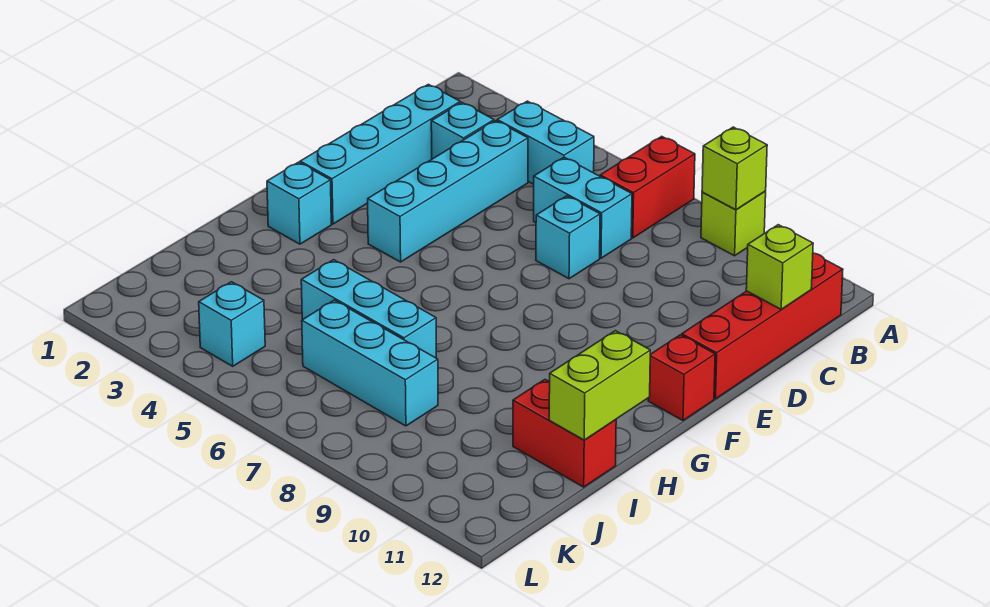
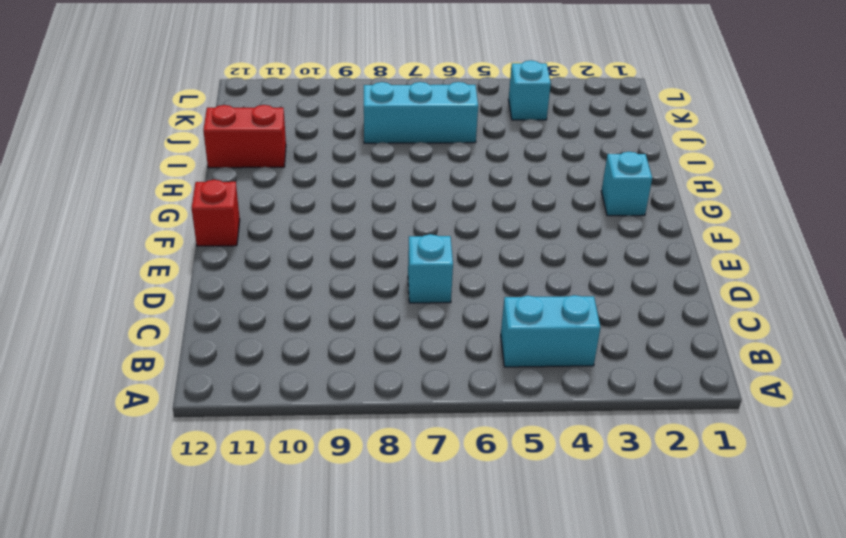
none -> red 1x2 brick [600,136,695,238]
none -> lime 1x1 brick [701,191,766,256]
none -> red 1x4 brick [682,253,843,399]

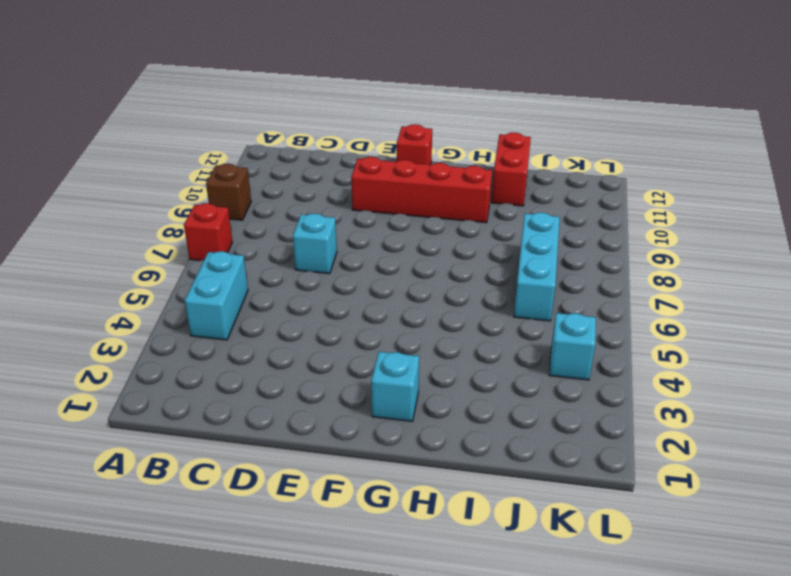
red 1x1 brick [184,203,232,261] -> red 1x2 brick [600,136,695,238]
brown 1x1 brick [206,164,251,220] -> lime 1x1 brick [701,191,766,256]
red 1x4 brick [351,157,492,223] -> red 1x4 brick moved to [682,253,843,399]
none -> cyan 1x4 brick [300,84,460,224]
none -> cyan 1x1 brick [431,102,494,159]
none -> cyan 1x4 brick [368,121,528,262]

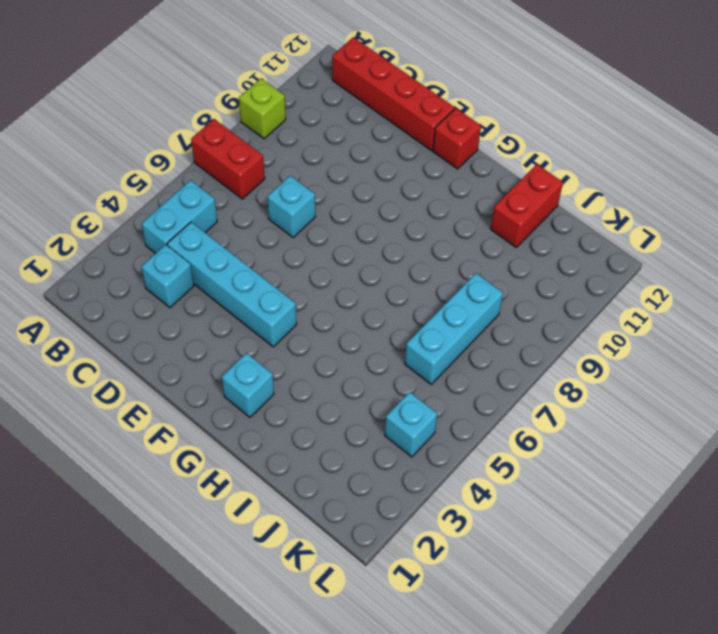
none -> cyan 1x4 brick [300,84,460,224]
none -> cyan 1x2 brick [534,157,632,258]
none -> cyan 1x3 brick [301,260,436,358]

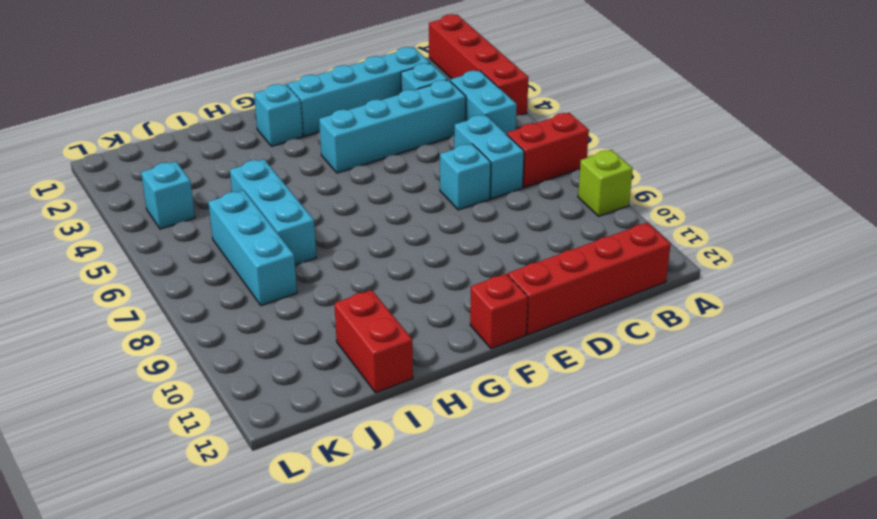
red 1x4 brick [429,14,529,116] -> none
none -> lime 1x1 brick [702,127,767,210]
none -> lime 1x1 brick [746,225,813,309]
none -> lime 1x2 brick [549,331,650,440]

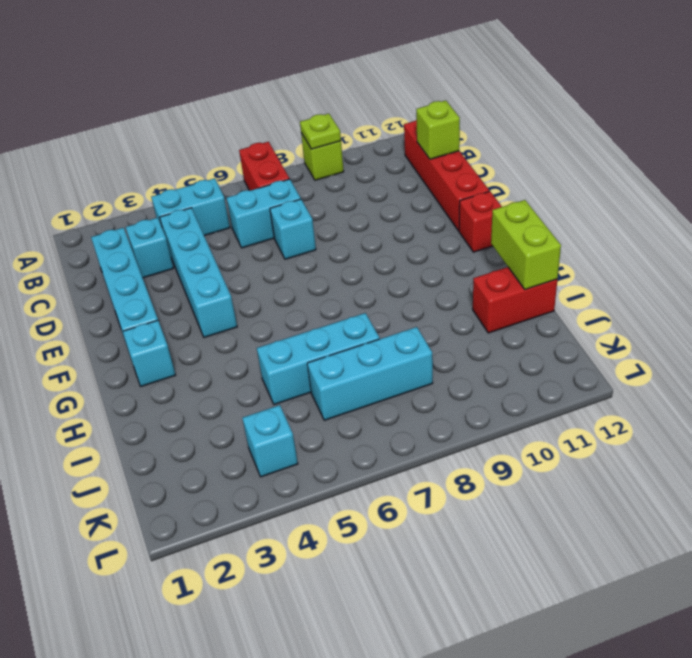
lime 1x1 plate [300,114,341,149] -> lime 1x1 brick [702,127,767,210]

